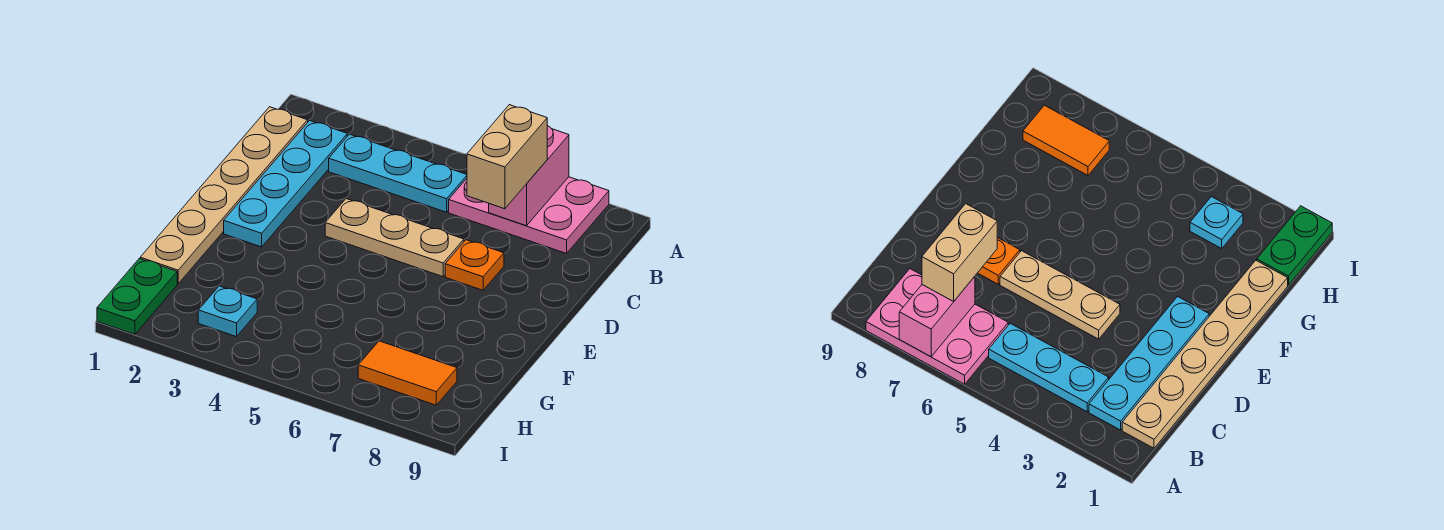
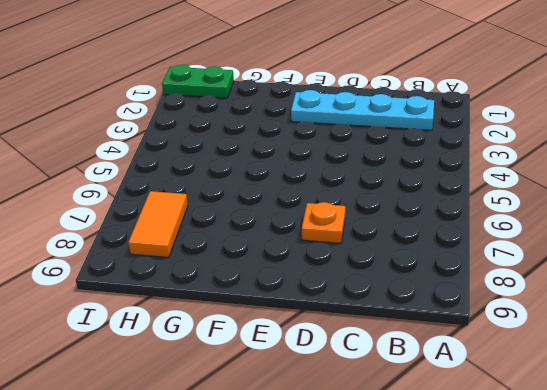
none -> pink 2x3 plate [449,177,609,254]
none -> tan 1x6 plate [140,107,308,284]

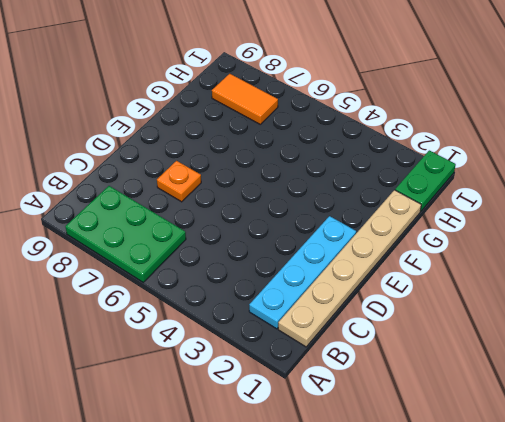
green 2x3 plate [65,186,186,282] -> pink 2x3 plate [449,177,609,254]
none -> cyan 1x3 plate [329,134,467,212]
none -> tan 1x3 plate [325,199,464,277]

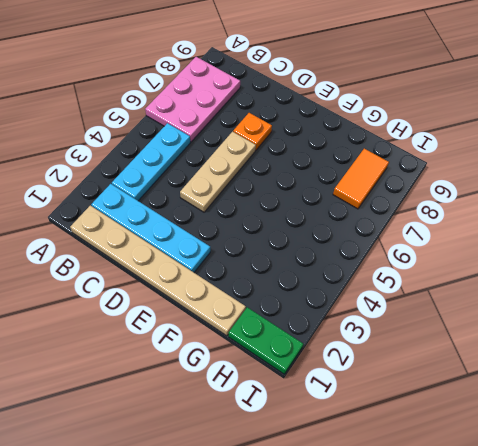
none -> cyan 1x1 plate [198,286,257,337]
none -> pink 1x2 brick [489,126,569,226]

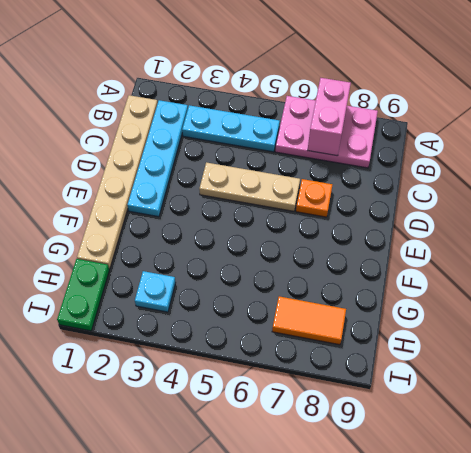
none -> tan 1x2 brick [467,105,547,209]

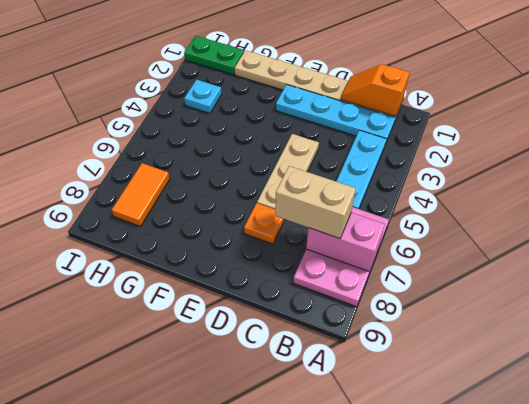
orange 1x2 slope [341,64,410,116] -> none

